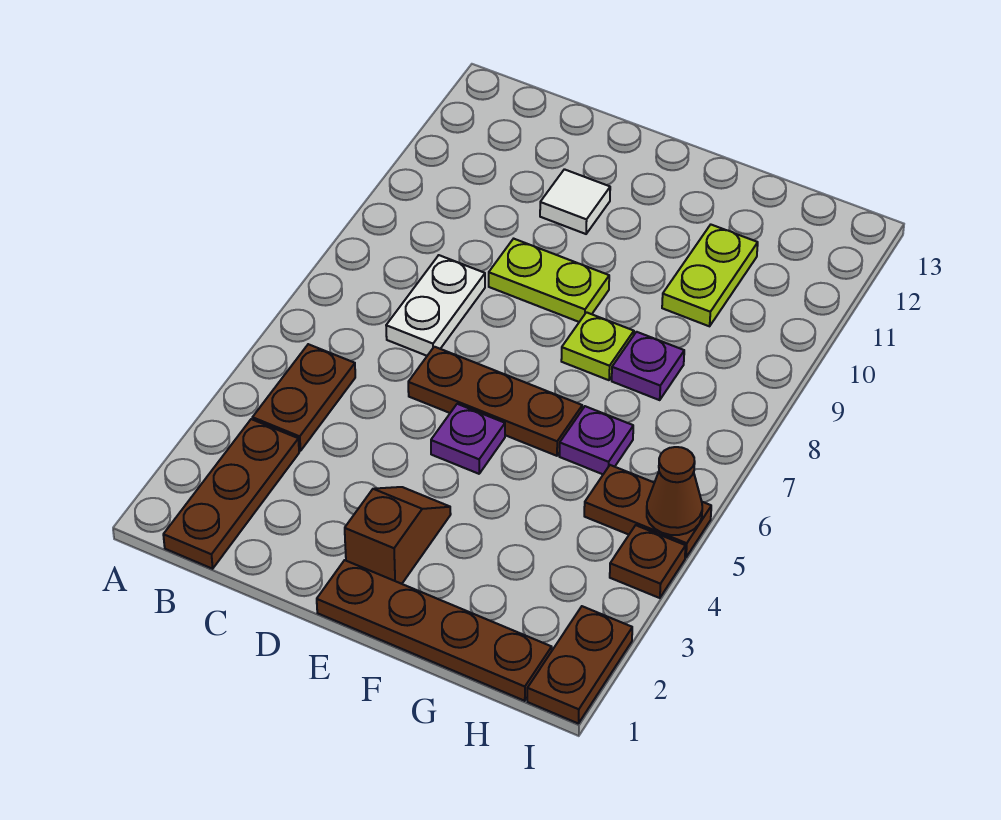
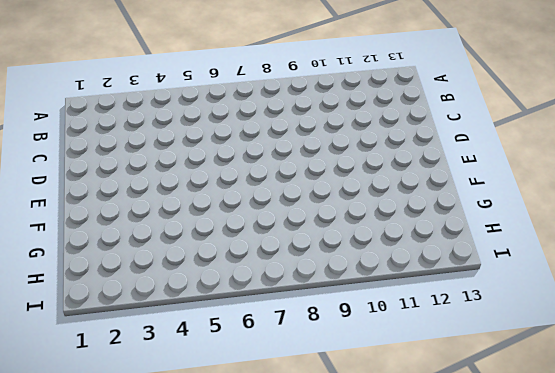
none -> brown 1x3 plate [163,419,299,569]
none -> brown 1x2 plate [252,344,355,451]
none -> white 1x2 plate [386,255,485,356]

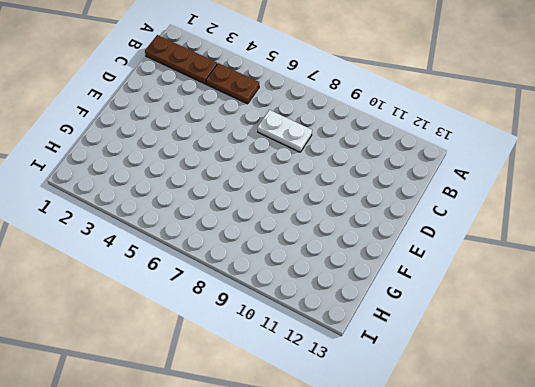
none -> brown 1x3 plate [408,347,582,456]
none -> lime 1x2 plate [489,239,609,322]
none -> white 1x1 tile [540,169,610,234]

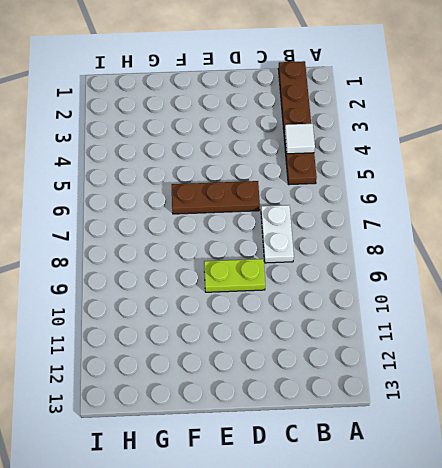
white 1x1 tile [285,124,315,154] -> white 1x1 tile moved to [540,169,610,234]
none -> brown 1x4 plate [317,560,552,701]
none -> brown 1x2 slope [345,487,451,584]
none -> purple 1x1 plate [431,404,505,474]

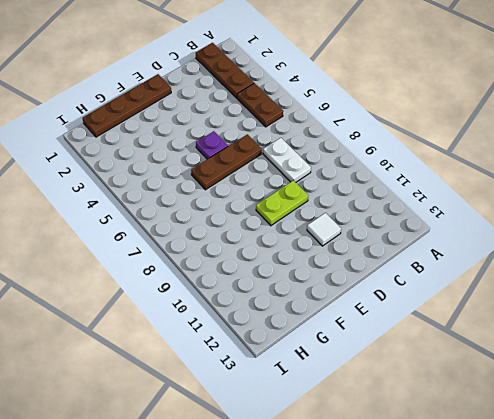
none -> brown 1x2 slope [345,487,451,584]
none -> lime 1x1 plate [561,312,634,380]
none -> purple 1x1 plate [559,406,633,474]

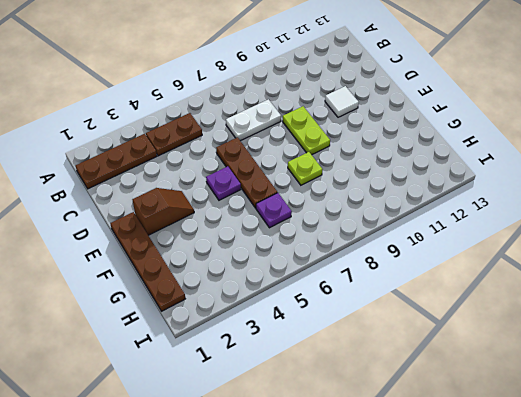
none -> purple 1x1 plate [612,332,684,400]
none -> lime 1x2 plate [662,225,758,326]
none -> brown 1x2 plate [584,465,711,558]

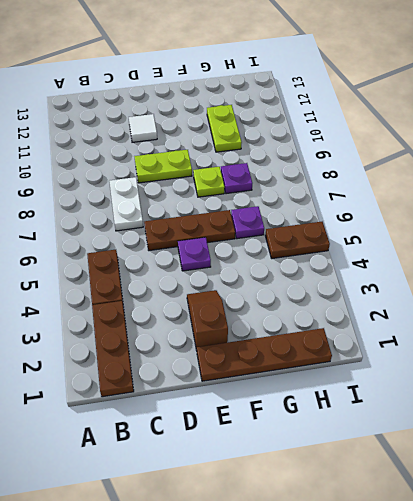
none -> brown 1x2 plate [527,606,632,724]
none -> brown 1x1 plate [610,525,686,598]
none -> brown 1x1 cone [647,447,702,535]

